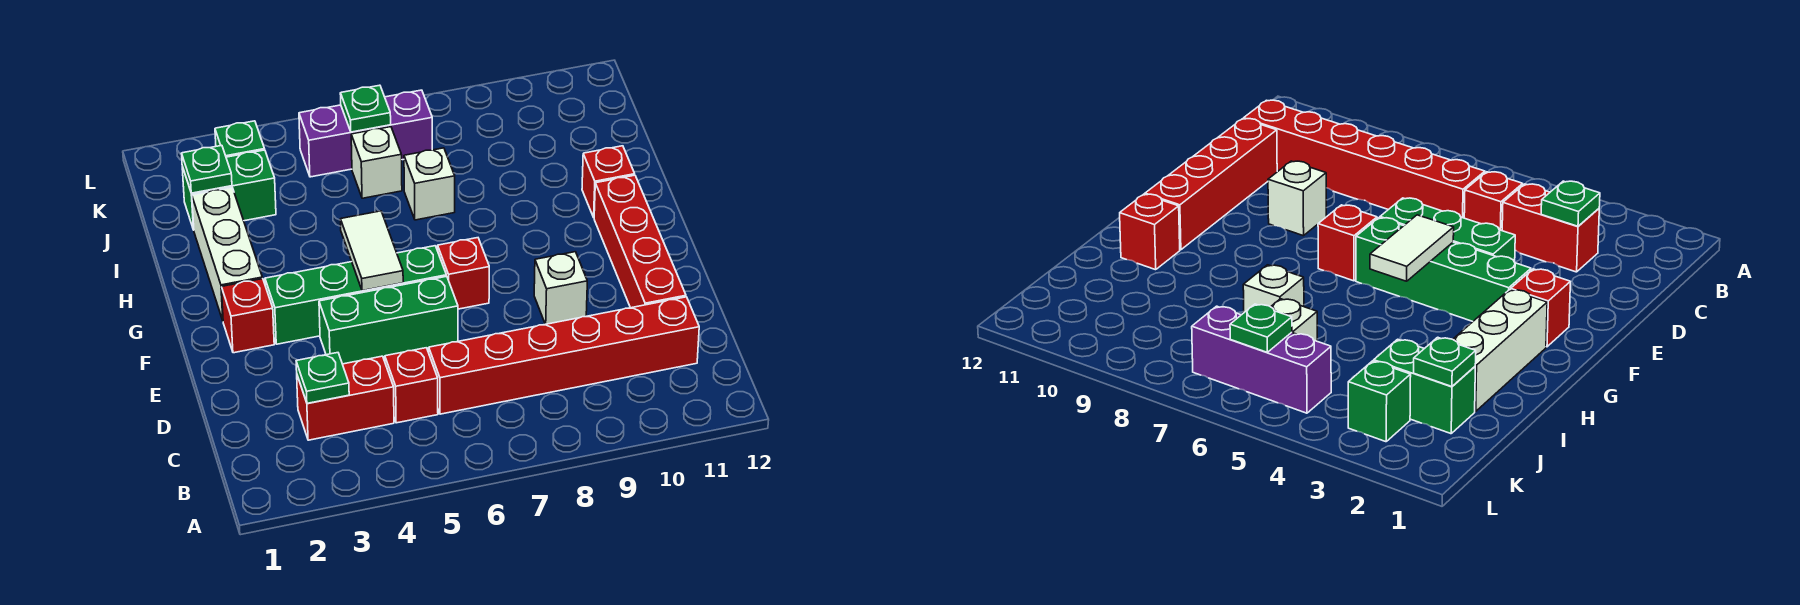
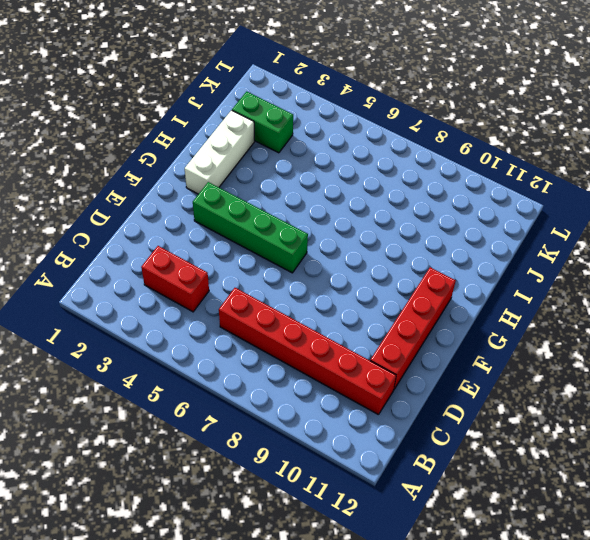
none -> red 1x1 brick [385,348,438,423]
none -> green 1x3 brick [319,276,458,364]
none -> white 1x1 brick [534,252,587,324]

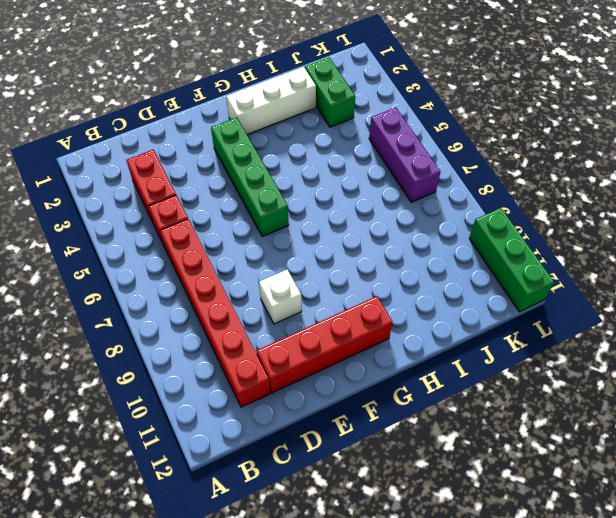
green 1x3 brick [469,208,554,312] -> green 1x3 brick moved to [319,276,458,364]
none -> red 1x1 brick [222,279,274,353]
none -> red 1x1 brick [438,238,489,309]
none -> red 1x1 brick [582,146,635,217]

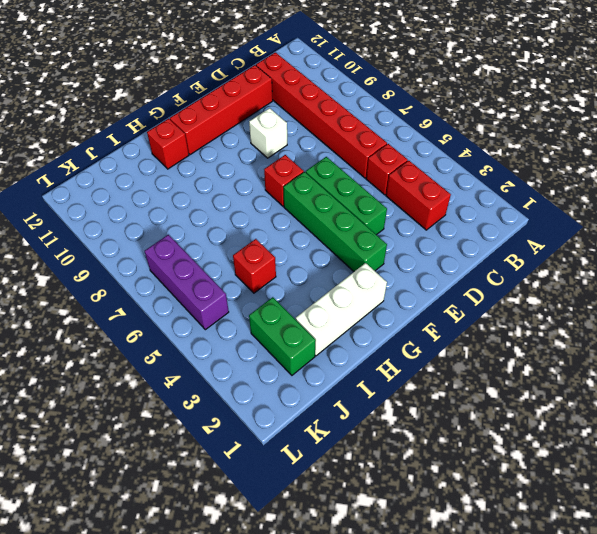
red 1x1 brick [233,239,276,293] -> red 1x1 brick moved to [222,279,274,353]
none -> white 1x1 brick [404,148,455,220]
none -> white 1x1 brick [351,127,402,198]
none -> green 1x1 brick [215,121,265,157]

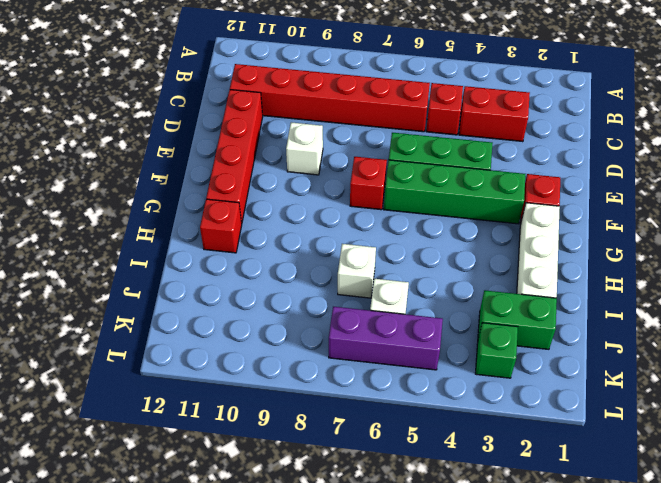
none -> green 1x1 plate [296,353,349,403]
none -> white 1x2 tile [340,211,403,291]
none -> green 1x1 plate [182,145,232,193]

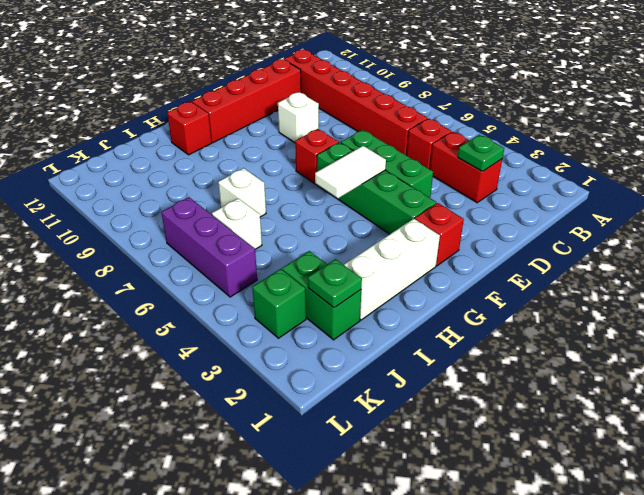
none -> green 1x1 plate [340,85,391,132]

